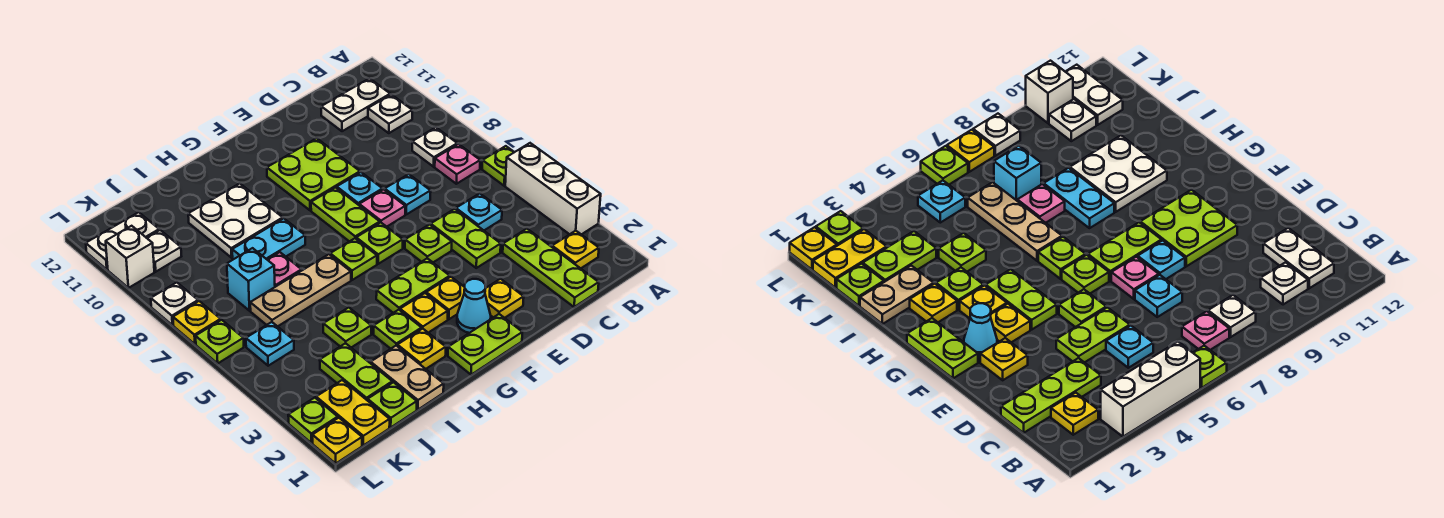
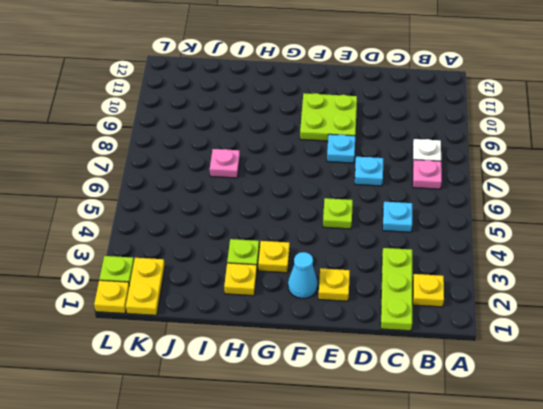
none -> white 1x3 brick [505,143,601,234]
none -> lime 1x1 plate [482,146,514,186]
none -> white 1x1 plate [368,94,412,133]
none -> white 1x2 plate [321,78,390,131]

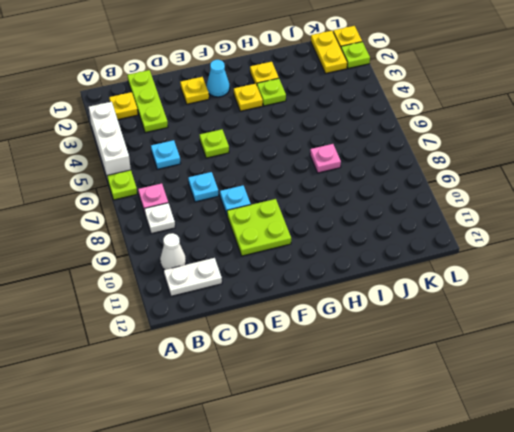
white 1x1 cone [160,233,186,270] -> white 1x1 plate [368,94,412,133]
none -> lime 1x2 plate [431,209,501,268]
none -> pink 1x1 plate [359,189,405,227]
none -> lime 1x2 plate [448,314,522,375]
none -> yellow 1x1 plate [426,277,465,319]

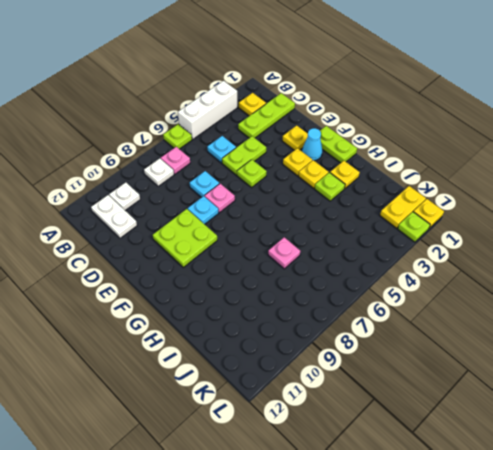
none -> lime 1x2 plate [376,258,450,313]
none -> lime 1x1 plate [356,223,403,264]
none -> lime 1x2 plate [311,187,380,242]
none -> lime 1x1 plate [330,238,377,280]

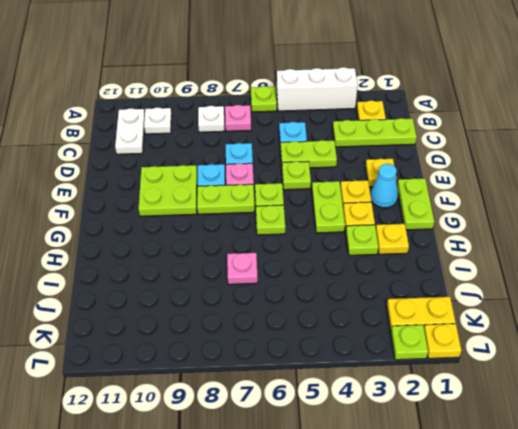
none -> tan 1x3 plate [250,254,351,327]
none -> cyan 1x2 plate [232,218,305,259]
none -> white 2x2 plate [188,183,283,258]
none -> tan 1x2 plate [371,346,444,410]

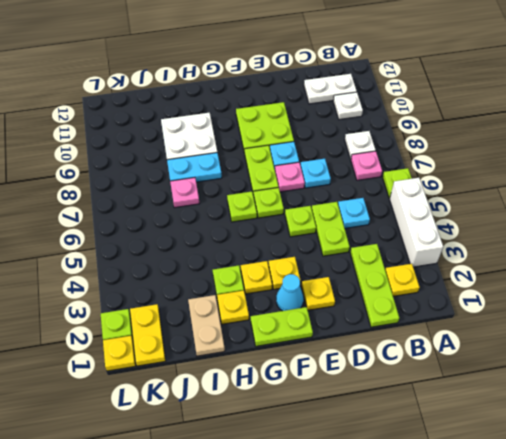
none -> lime 1x2 plate [376,258,450,313]
none -> tan 1x3 plate [250,254,351,327]
none -> lime 1x1 plate [323,308,371,347]
none -> lime 1x1 plate [368,382,417,427]

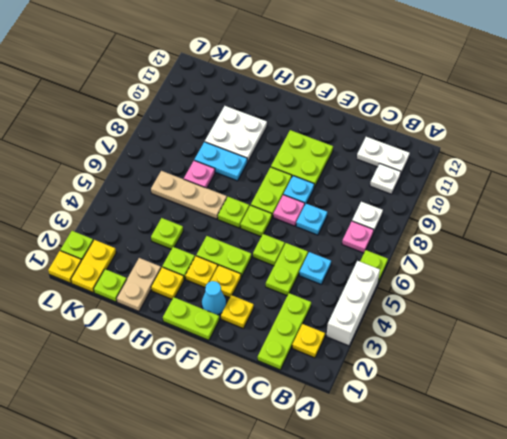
none -> lime 1x2 plate [320,343,392,401]
none -> cyan 1x1 brick [227,248,275,311]
none -> cyan 1x1 plate [246,322,294,366]
none -> white 1x1 plate [147,230,181,272]

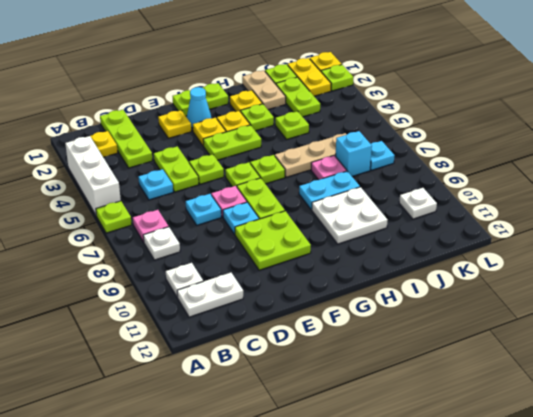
cyan 1x1 plate [370,141,395,170] -> cyan 1x1 plate moved to [246,322,294,366]
none -> white 1x2 plate [86,212,159,269]
none -> lime 1x1 plate [196,320,244,363]
none -> yellow 1x1 plate [173,301,221,344]
none -> white 1x1 plate [151,282,198,325]

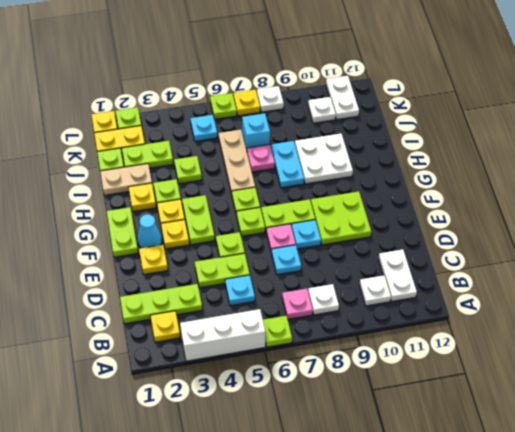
none -> white 1x1 brick [106,226,154,288]

